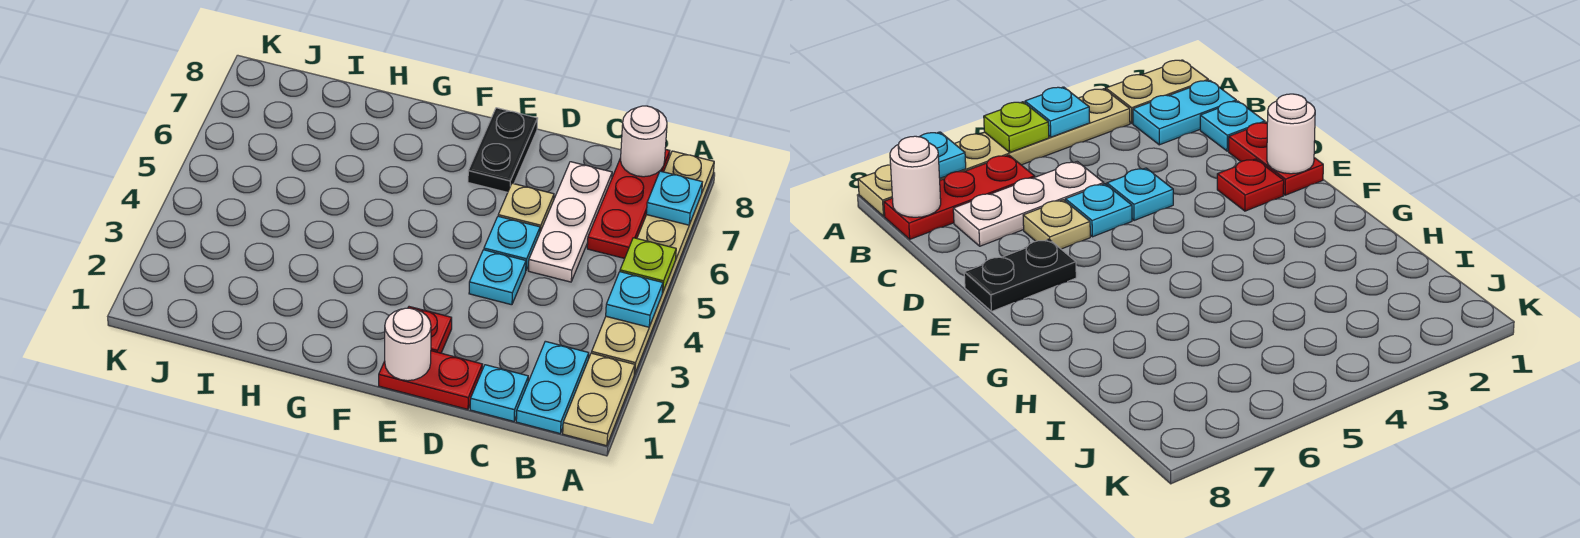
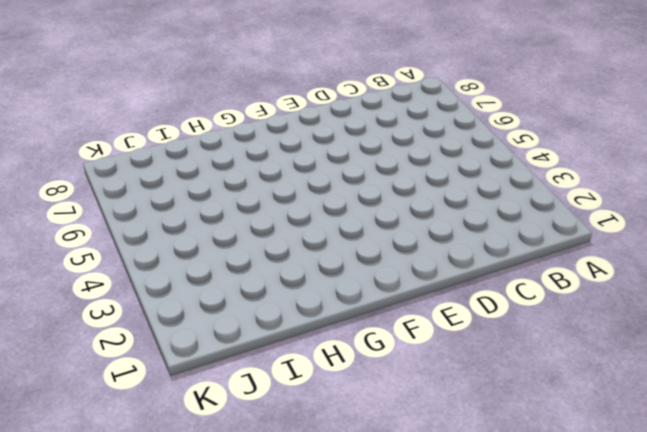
none -> tan 1x2 plate [563,353,635,446]
none -> tan 1x6 plate [592,151,714,375]
none -> cyan 1x2 plate [516,341,589,433]

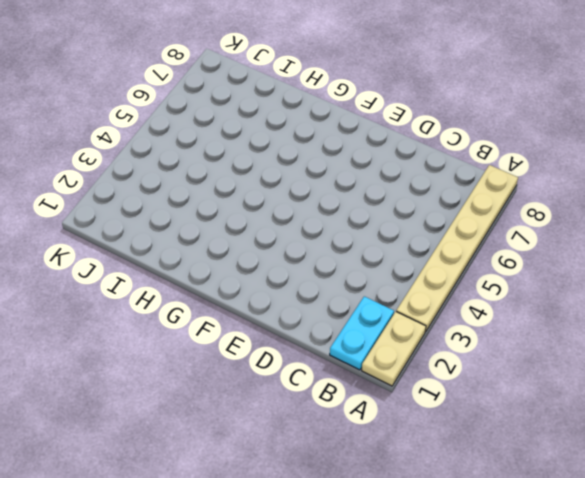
none -> red 1x3 plate [587,149,670,258]
none -> cyan 1x1 plate [470,365,528,421]
none -> white 1x3 plate [529,162,612,282]

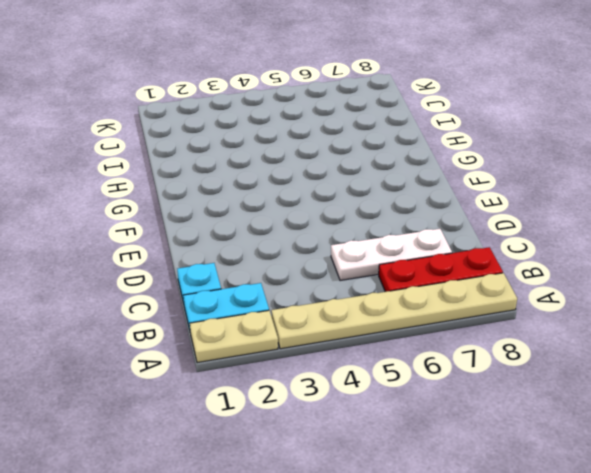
none -> red 1x2 plate [379,351,482,409]
none -> cyan 1x1 plate [469,250,526,305]
none -> cyan 1x1 plate [484,216,540,270]

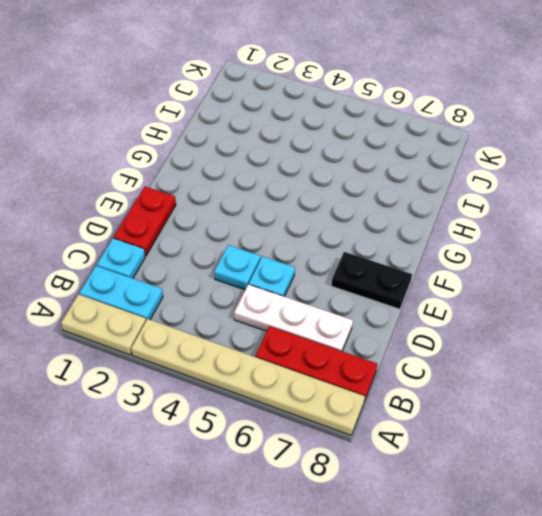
none -> tan 1x1 plate [498,183,554,232]
none -> red 1x1 plate [408,307,452,353]
none -> cyan 1x1 plate [606,272,663,327]

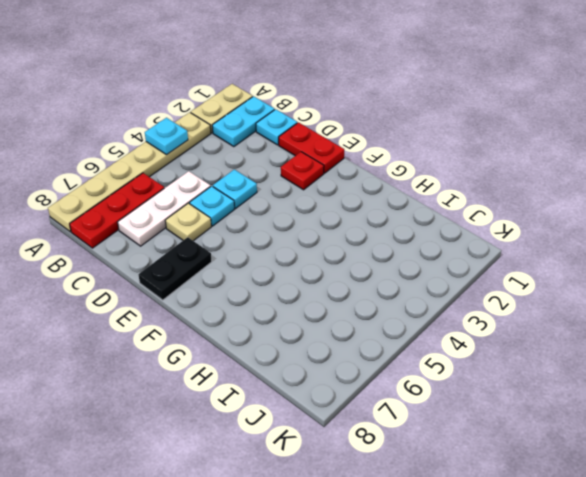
none -> lime 1x1 plate [620,238,676,293]
none -> cyan 1x1 plate [646,171,702,225]
none -> white 1x1 round brick [621,106,667,177]

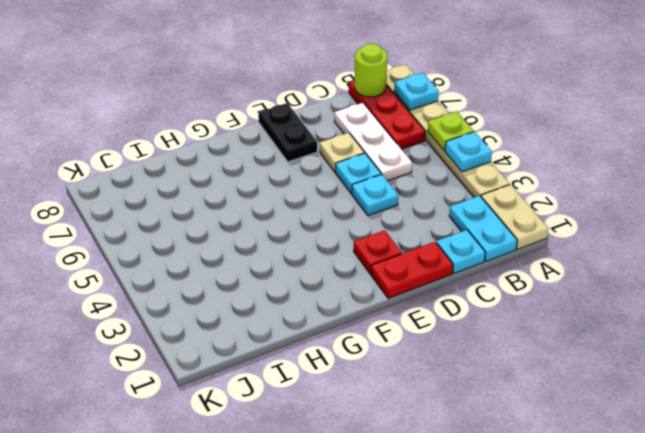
lime 1x1 round brick [355,44,387,97] -> white 1x1 round brick [621,106,667,177]
none -> white 1x1 round brick [385,308,431,381]

